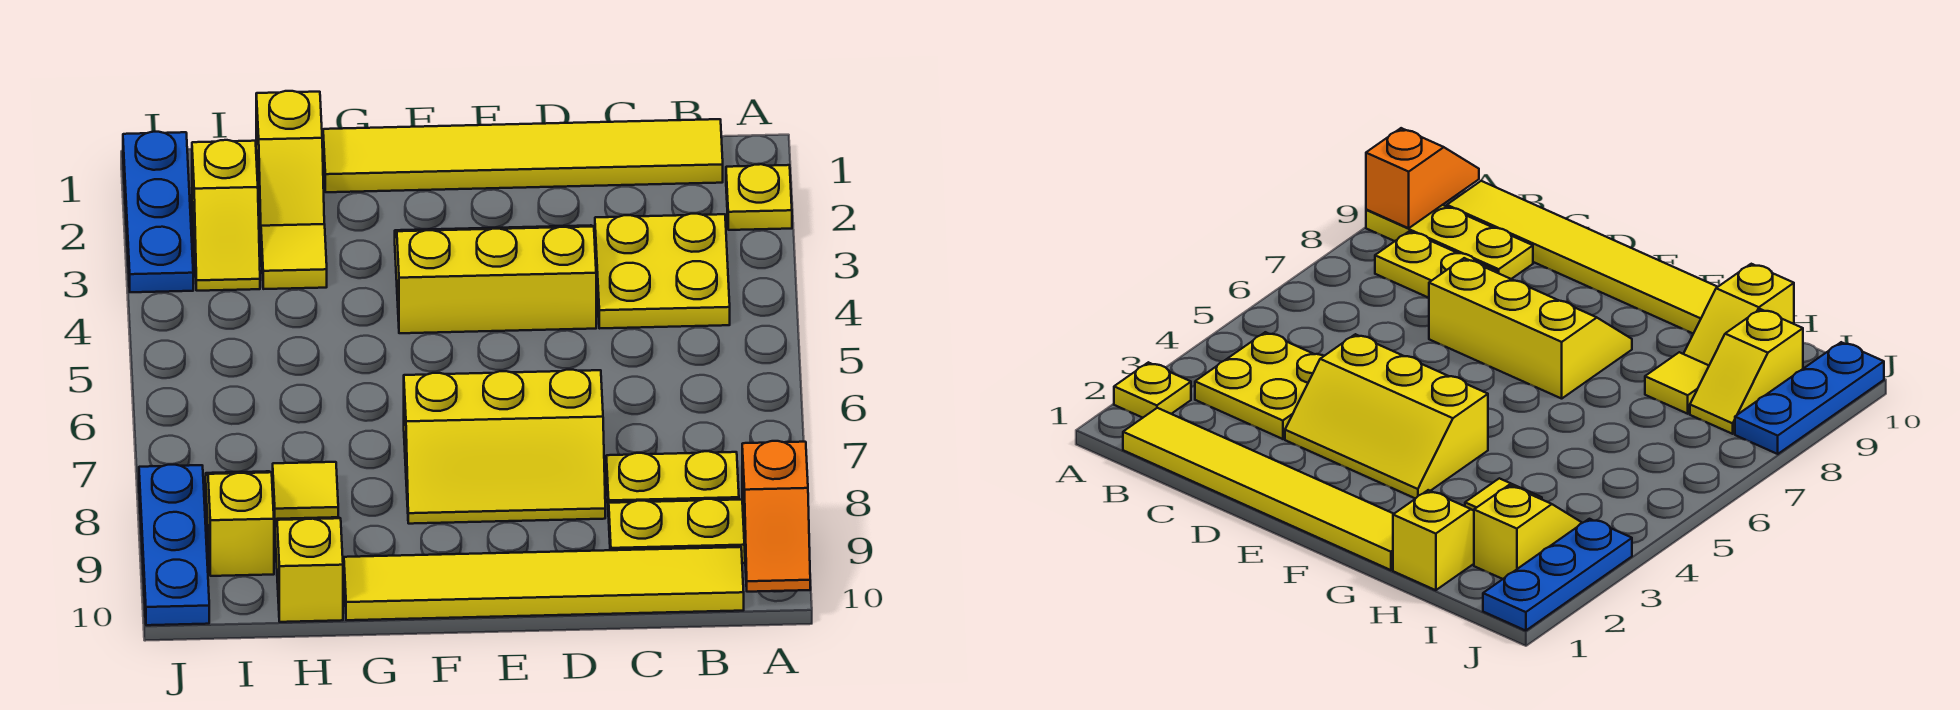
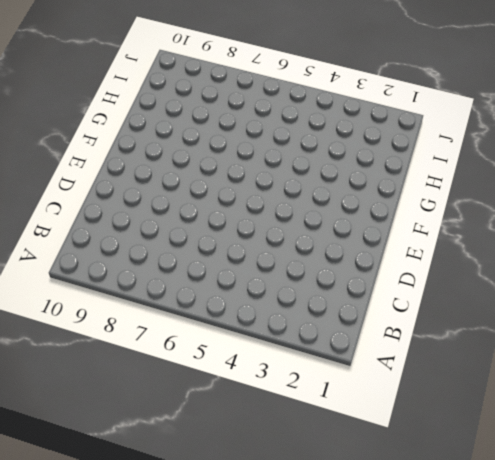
none -> yellow 1x1 plate [726,164,792,230]
none -> yellow 1x3 plate [609,499,745,563]
none -> yellow 1x6 tile [323,119,723,192]

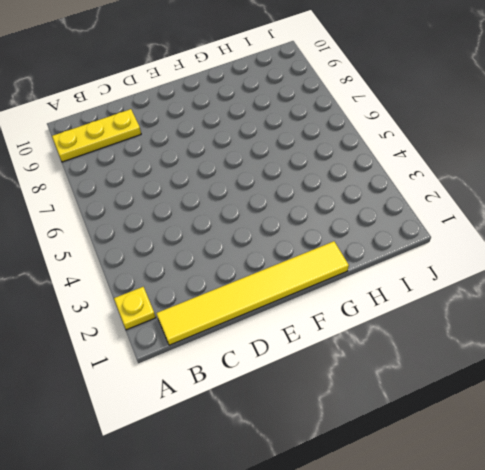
none -> yellow 2x2 plate [595,214,730,328]
none -> yellow 1x2 plate [606,451,739,516]
none -> yellow 1x6 tile [344,547,744,620]

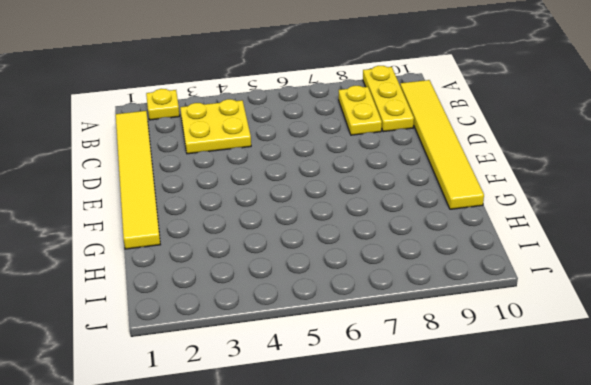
none -> yellow 2x3 slope [395,225,596,333]
none -> yellow 2x3 slope [404,370,605,524]
none -> yellow 1x2 slope [256,91,324,232]

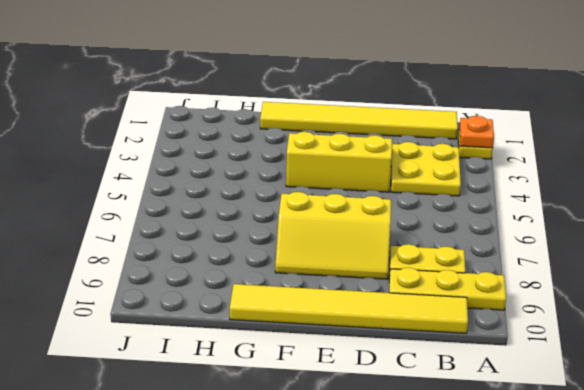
orange 1x1 plate [459,116,494,148] -> none
none -> yellow 1x2 slope [256,91,324,232]
none -> yellow 1x1 tile [261,224,327,289]
none -> yellow 1x1 tile [273,462,338,521]

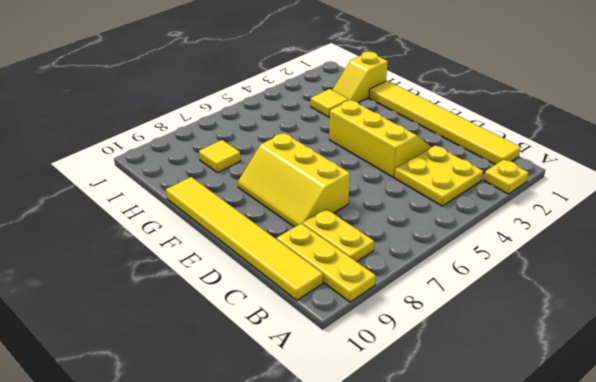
none -> yellow 1x2 slope [275,517,343,622]
none -> yellow 1x2 slope [192,140,260,291]
none -> yellow 1x2 slope [206,471,274,576]

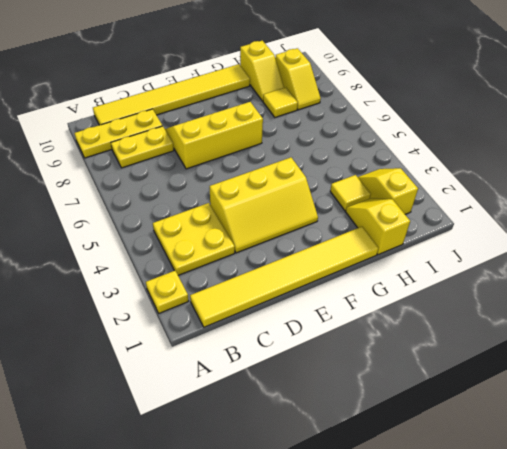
none -> blue 1x3 plate [123,132,193,292]
none -> blue 1x3 plate [139,465,209,625]
none -> orange 1x2 slope [742,441,810,592]

